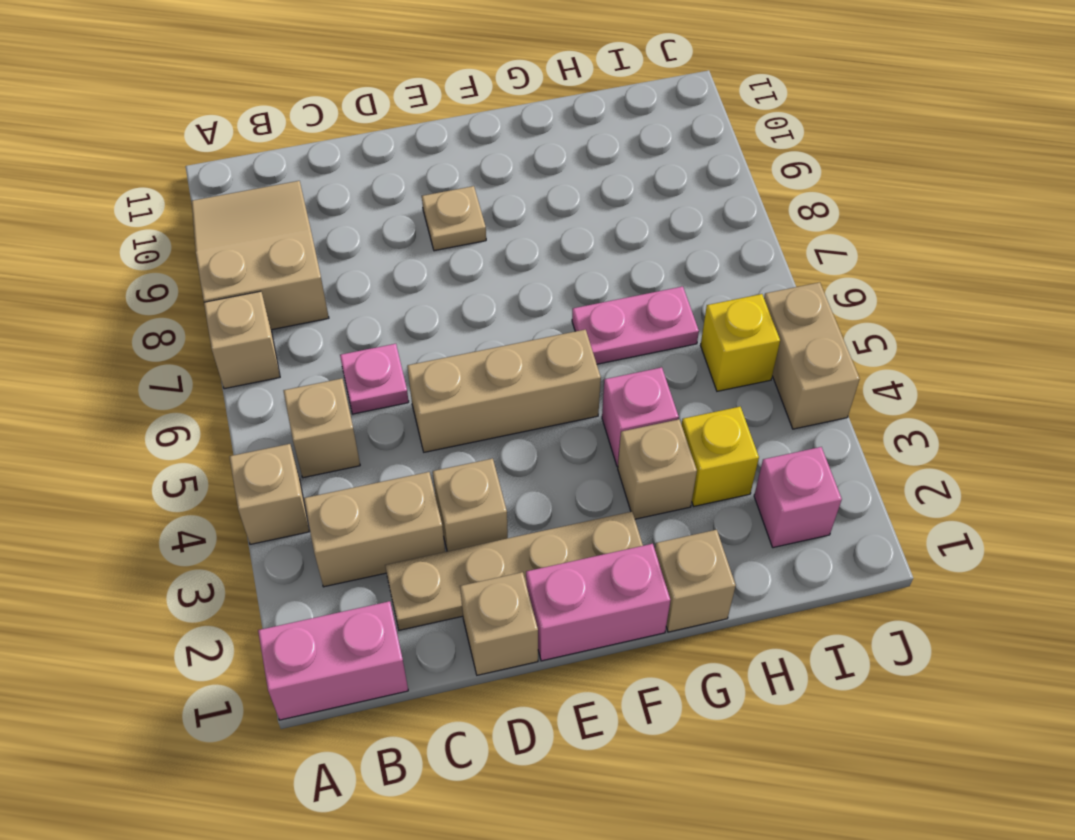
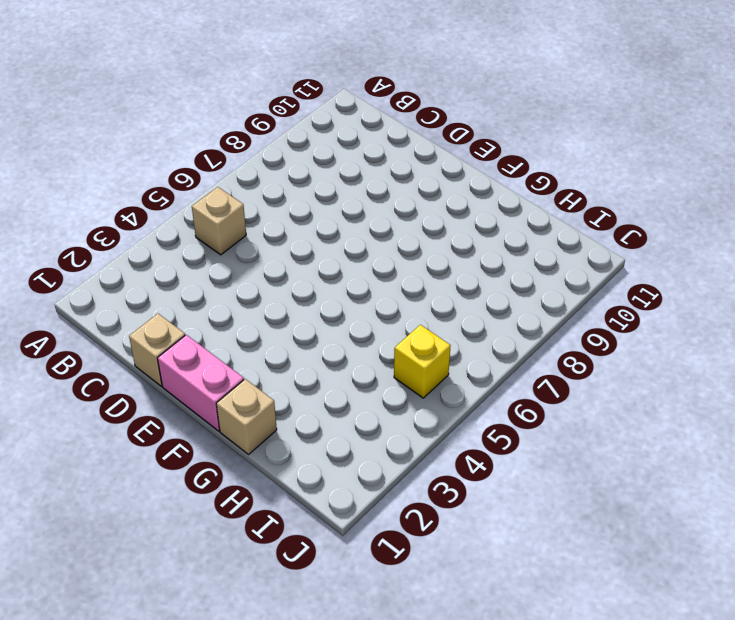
none -> pink 1x2 brick [258,601,408,720]
none -> tan 1x1 brick [229,444,310,544]
none -> tan 1x1 brick [204,291,280,389]

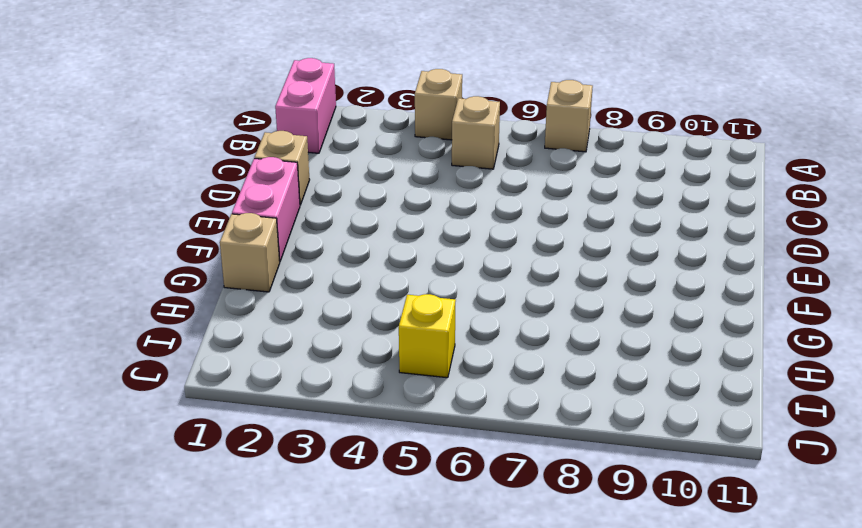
none -> tan 2x3 slope [192,181,329,330]
none -> tan 1x2 brick [304,472,445,587]
none -> tan 1x4 plate [385,512,643,630]

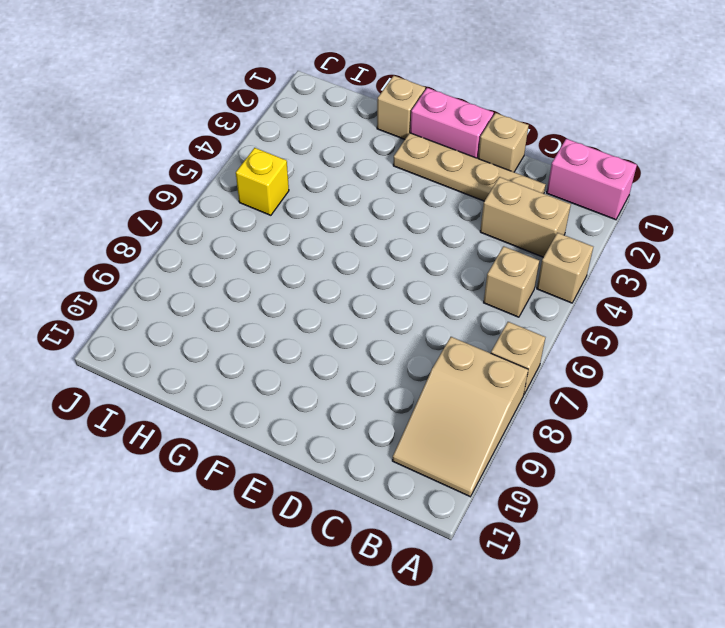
none -> pink 1x1 plate [340,344,409,414]
none -> tan 1x1 brick [433,458,508,551]
none -> tan 1x3 brick [407,330,601,452]

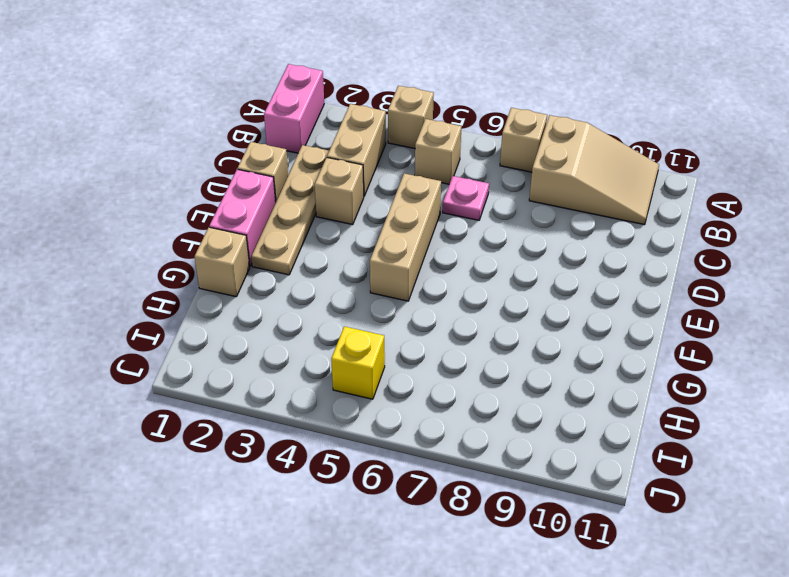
none -> tan 1x1 plate [422,186,486,251]
none -> tan 1x1 brick [618,419,697,519]
none -> pink 1x1 brick [602,367,679,467]

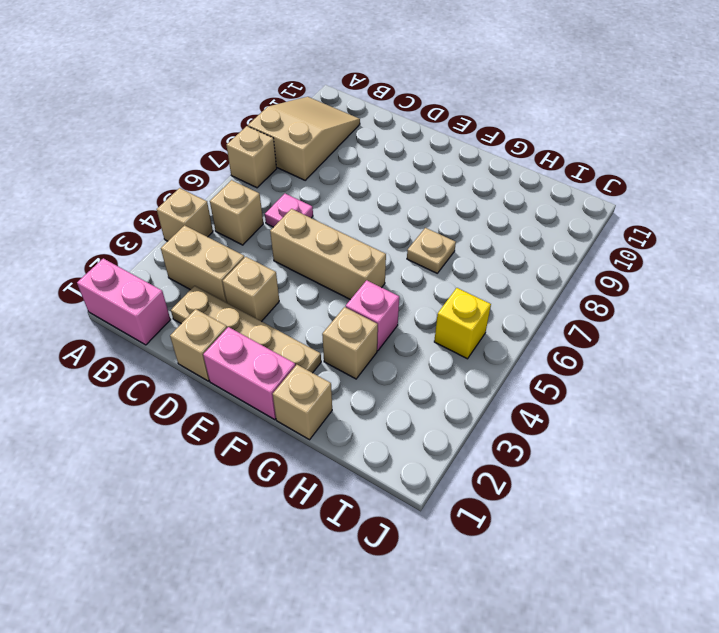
tan 1x1 plate [407,228,456,273] -> tan 1x1 plate moved to [422,186,486,251]
none -> pink 1x2 plate [572,286,699,364]
none -> yellow 1x1 brick [682,407,759,506]
none -> pink 1x1 brick [754,447,842,548]

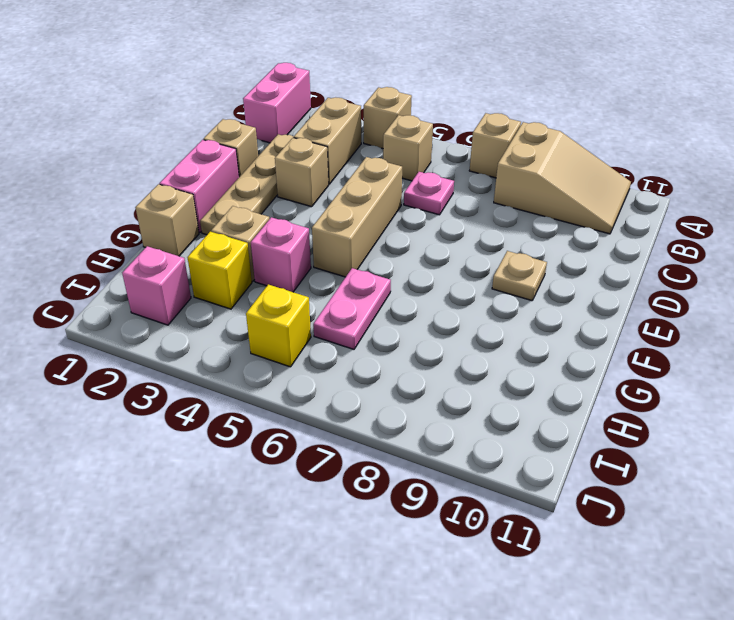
none -> tan 1x2 brick [764,282,860,429]

